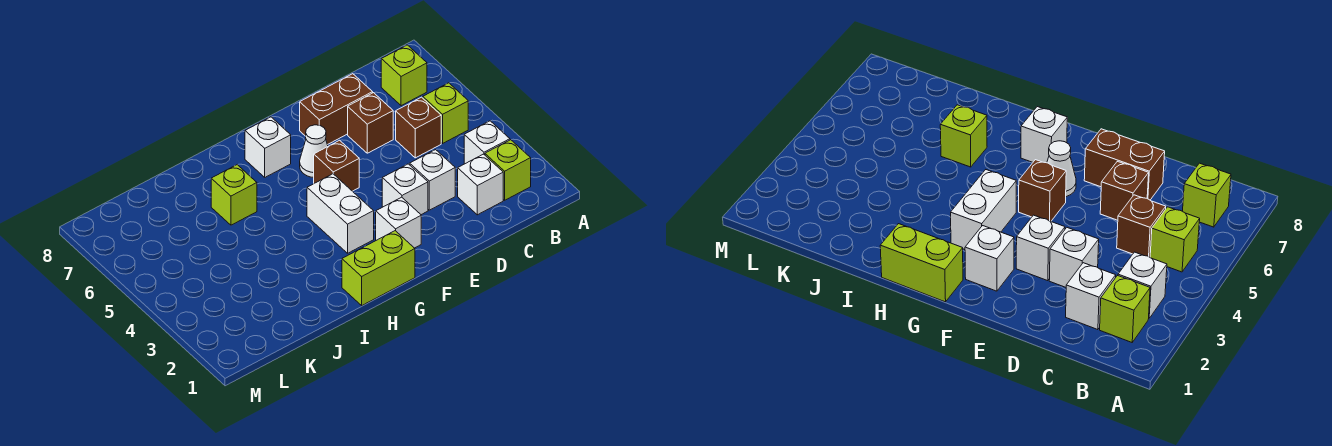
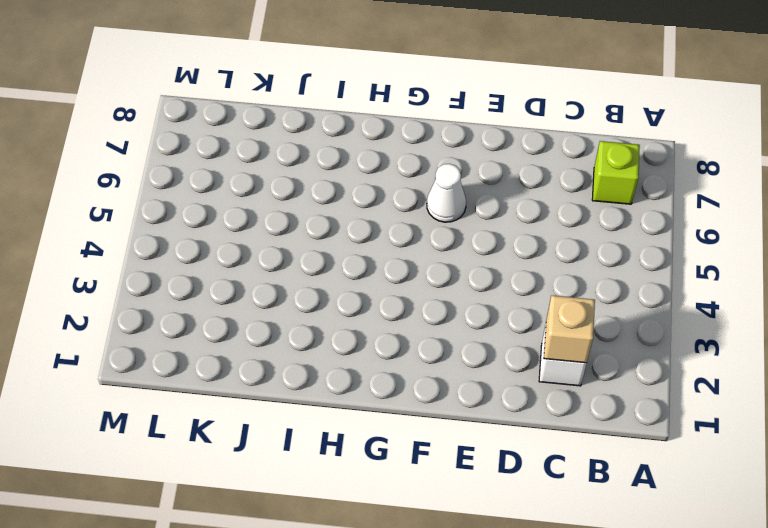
tan 1x1 brick [544,295,595,363] -> none
none -> lime 1x1 brick [485,140,531,200]
none -> white 1x1 brick [464,121,510,164]
none -> lime 1x1 brick [423,83,468,143]

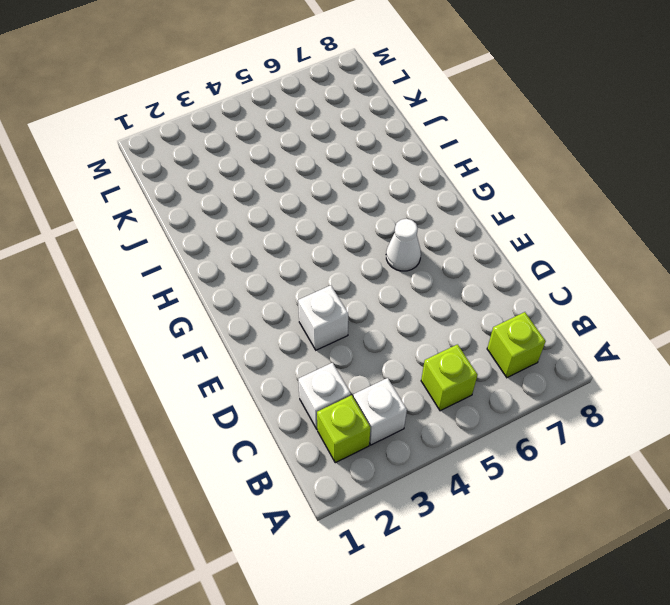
none -> brown 1x1 brick [396,97,441,158]
none -> white 1x1 brick [410,150,455,210]
none -> brown 1x1 brick [348,93,393,153]

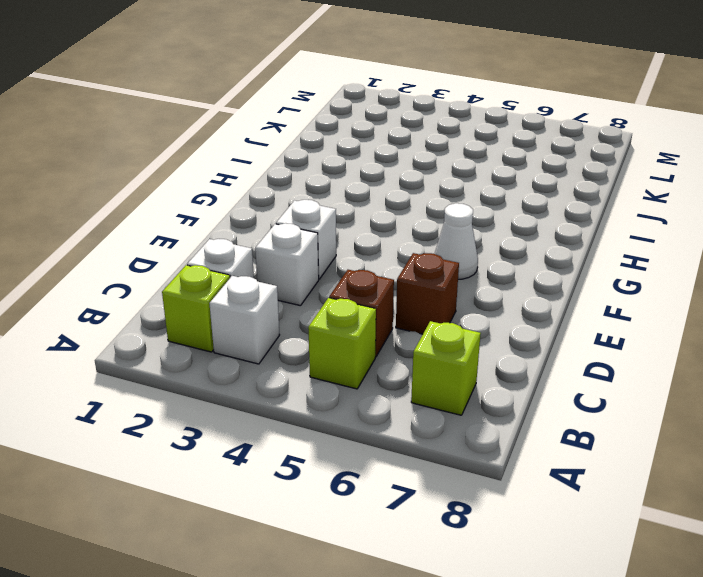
none -> brown 1x2 brick [300,74,373,145]
none -> white 1x1 brick [376,197,421,248]
none -> brown 1x1 brick [314,140,359,191]

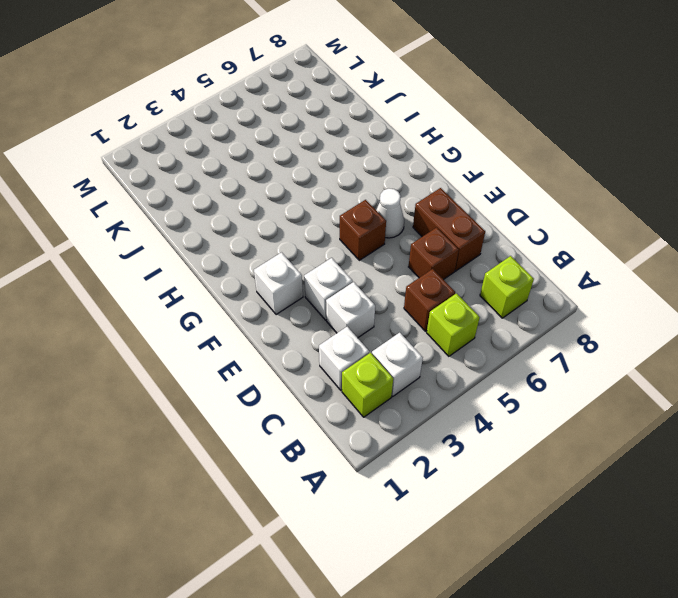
none -> lime 1x2 brick [342,231,415,305]
none -> white 1x2 brick [307,174,374,253]
none -> white 1x1 brick [245,117,291,177]

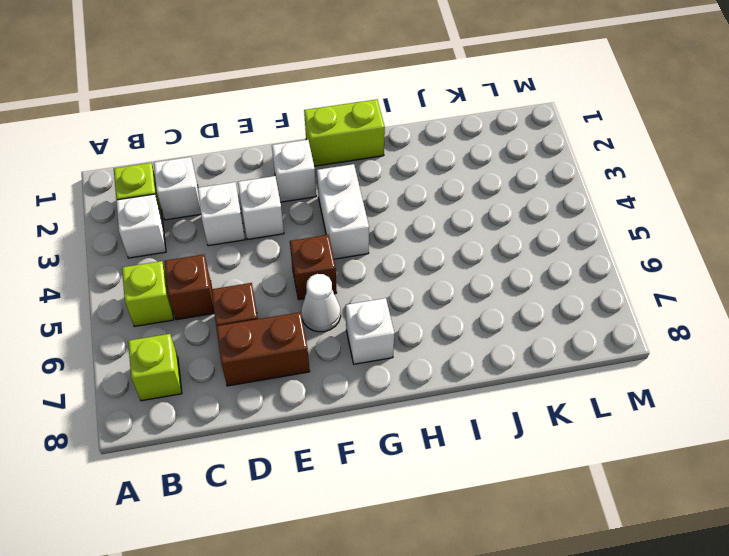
none -> lime 1x1 brick [211,165,257,225]

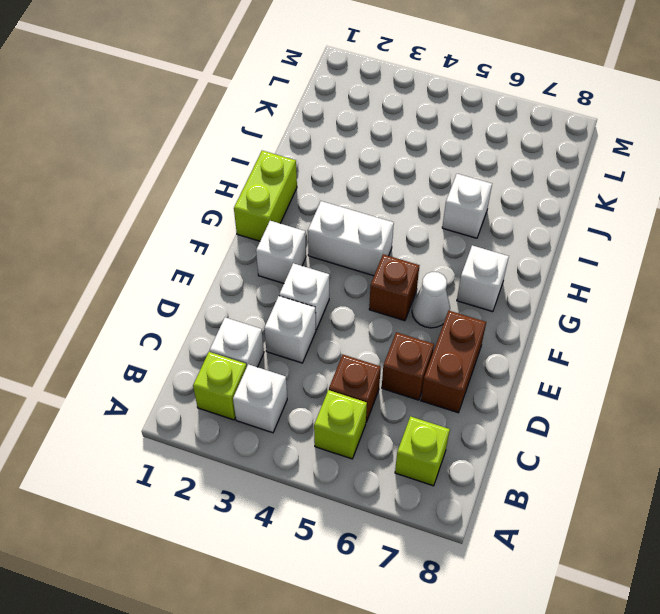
white 1x1 brick [442,174,492,238] -> lime 1x1 brick [211,165,257,225]

